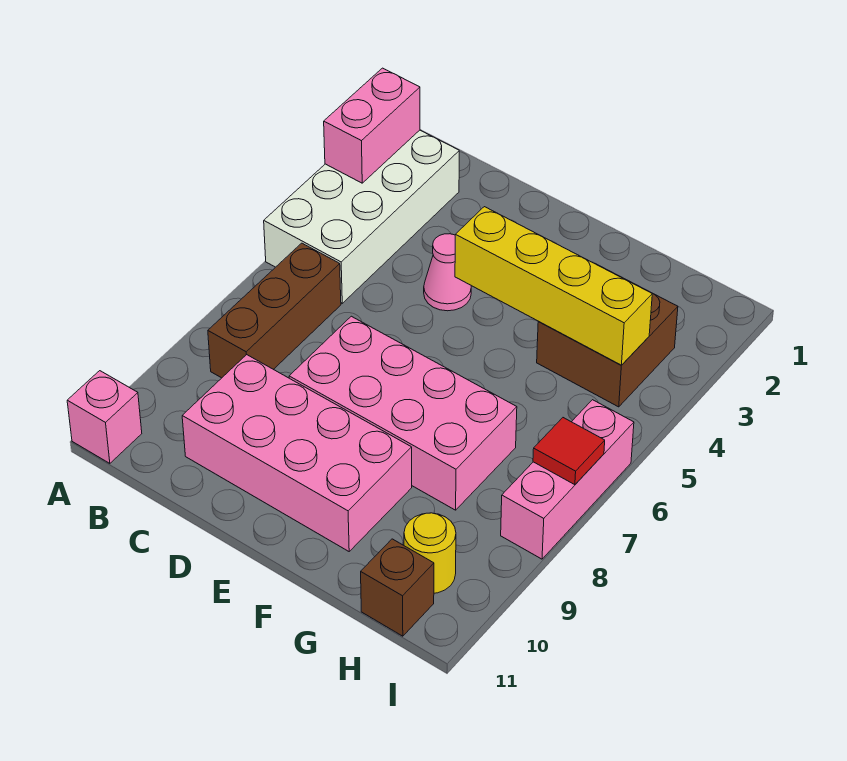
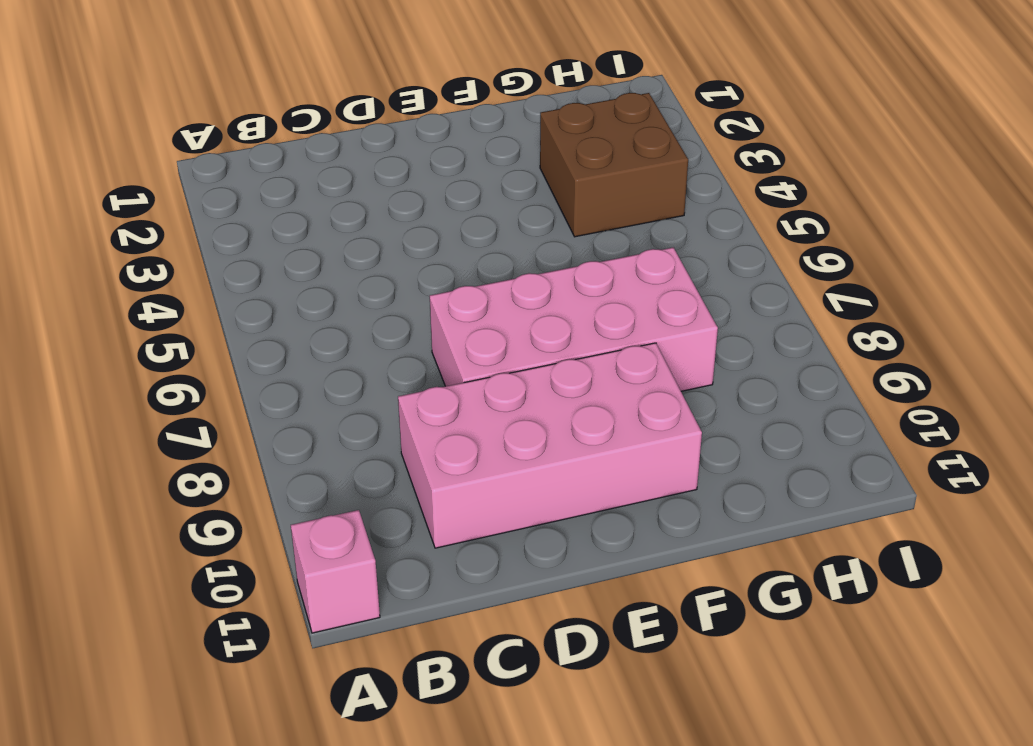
none -> white 2x4 brick [264,130,459,303]
none -> brown 1x3 brick [208,243,341,378]
none -> pink 1x1 cone [424,234,471,311]

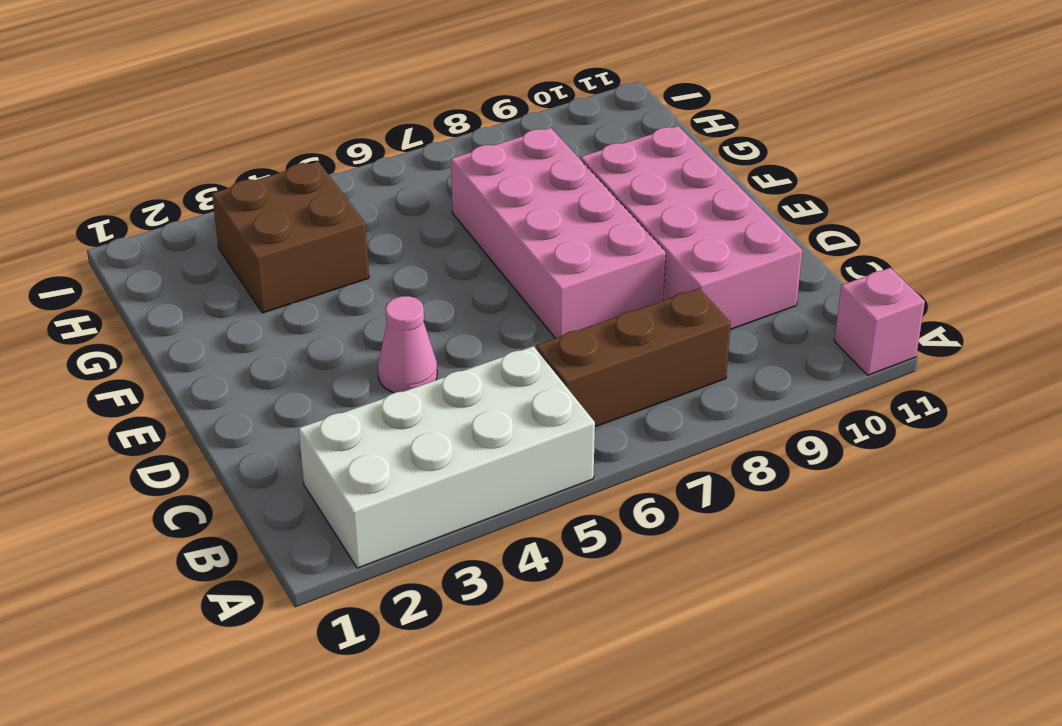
none -> yellow 1x1 round brick [404,513,456,593]
none -> brown 1x1 brick [361,539,434,636]
none -> pink 1x3 brick [501,400,634,559]

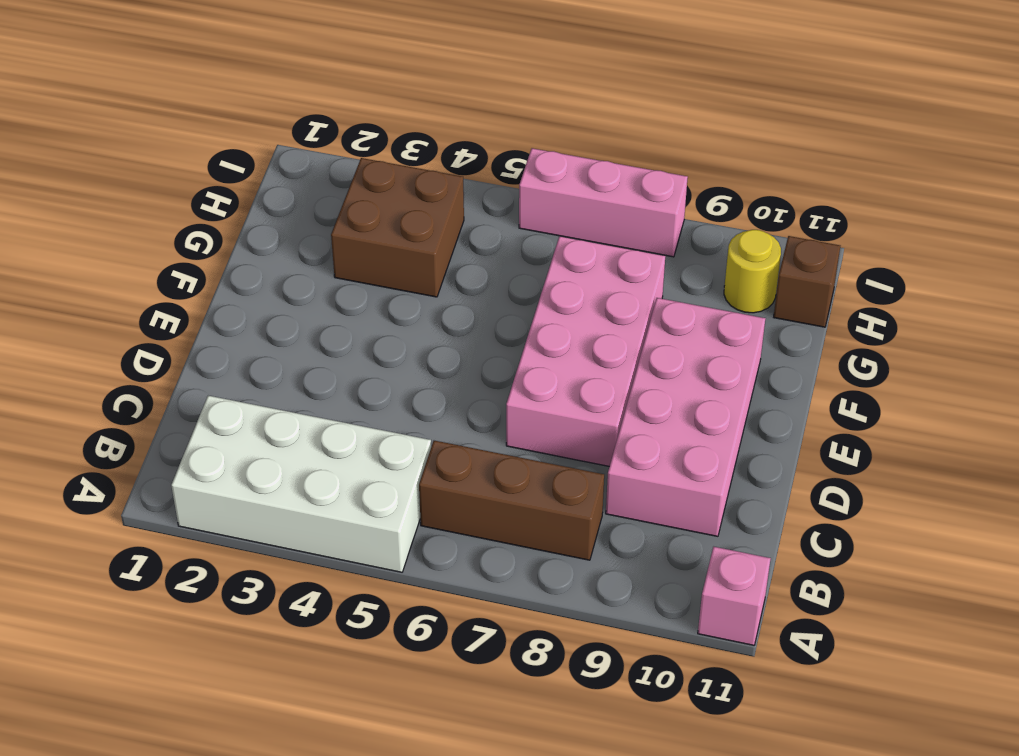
none -> pink 1x1 cone [424,234,471,311]
none -> pink 1x2 brick [324,68,420,183]
none -> yellow 1x4 brick [455,207,652,365]

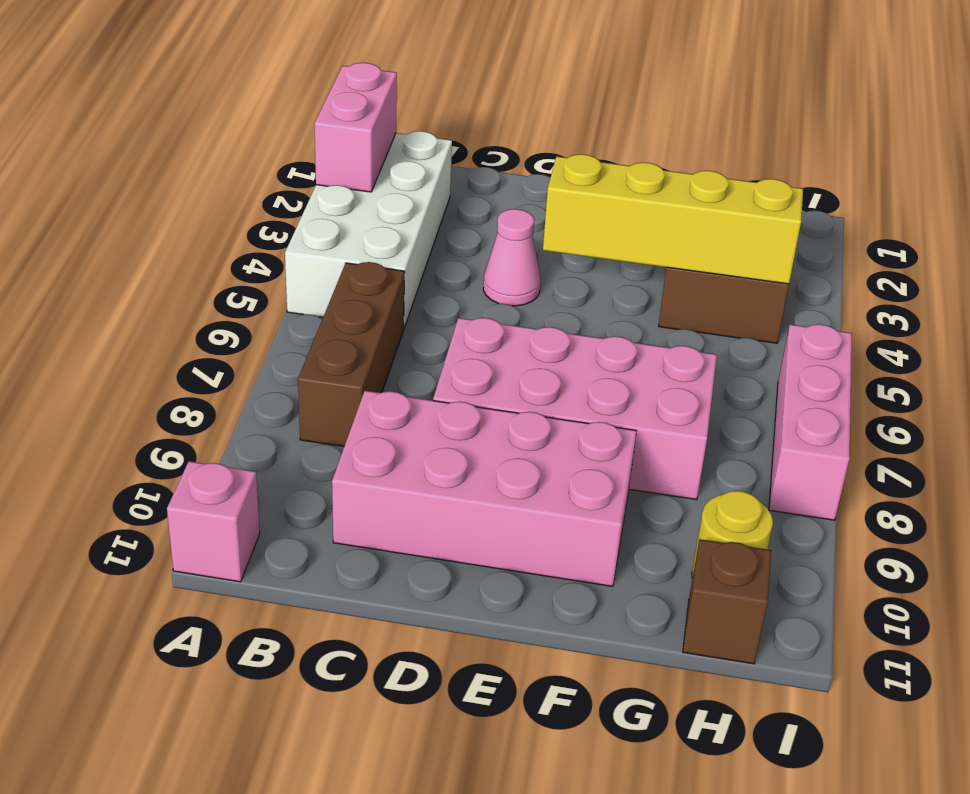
none -> red 1x1 tile [533,418,605,485]

